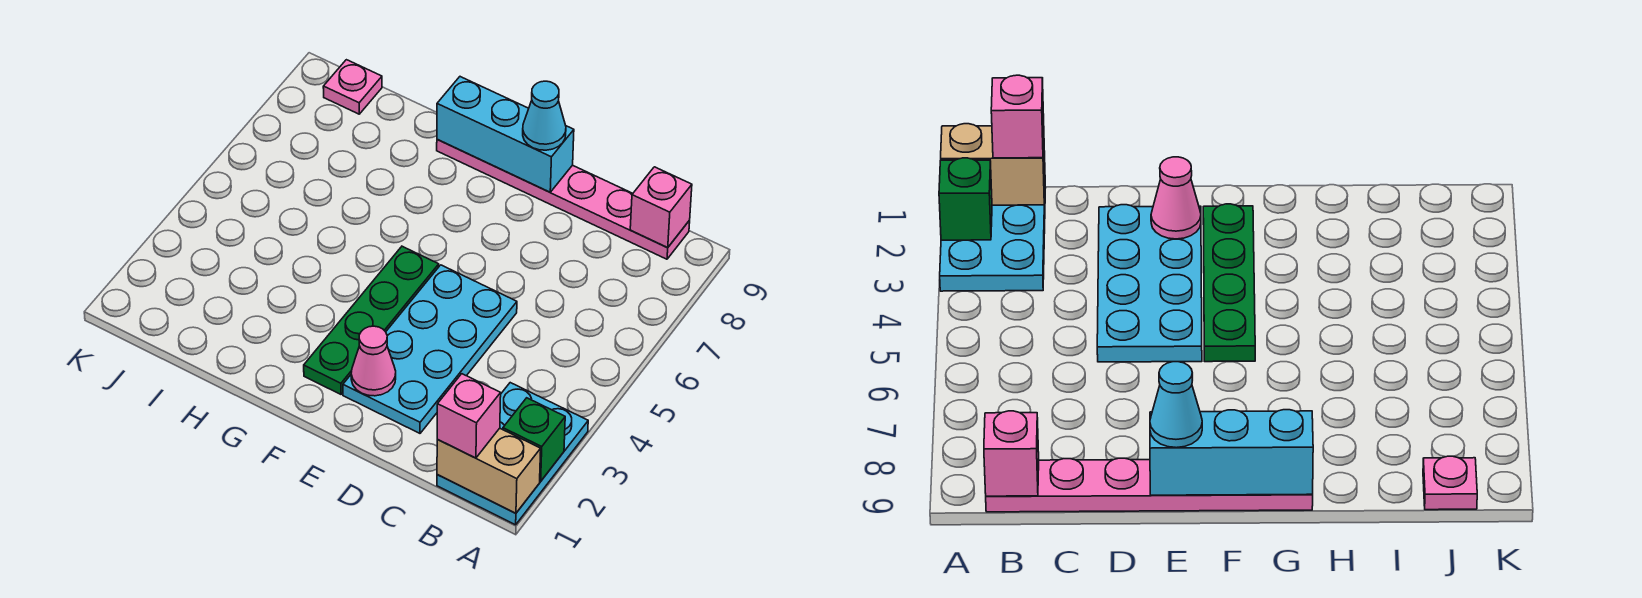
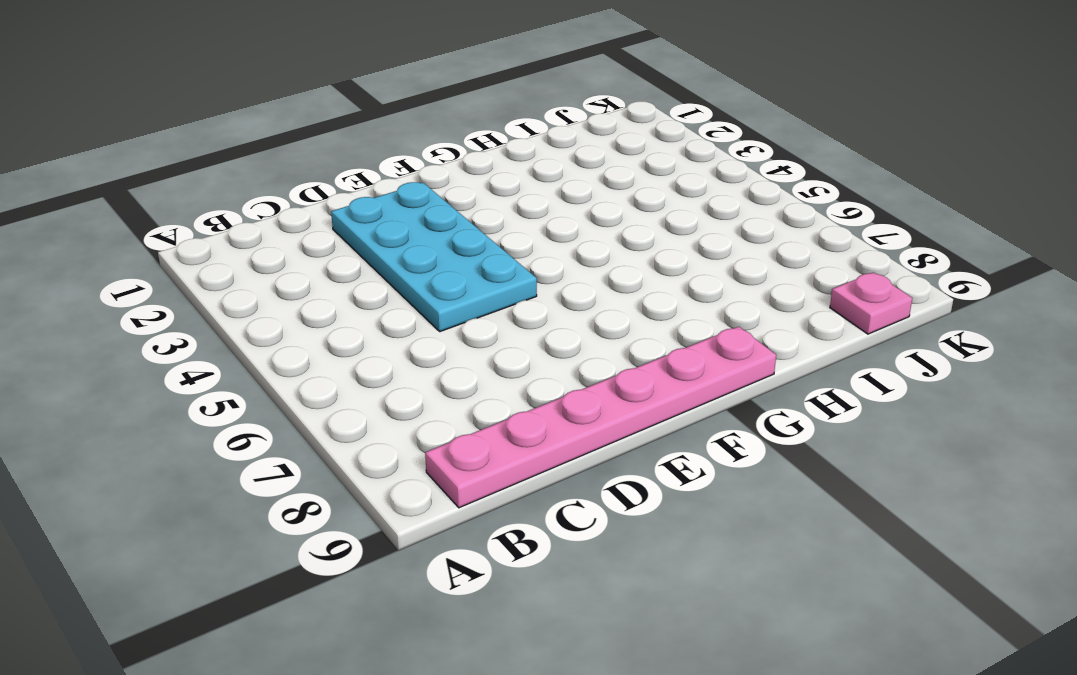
none -> cyan 2x3 plate [437,383,588,525]
none -> green 1x4 plate [304,246,439,394]
none -> tan 1x2 brick [437,428,541,513]

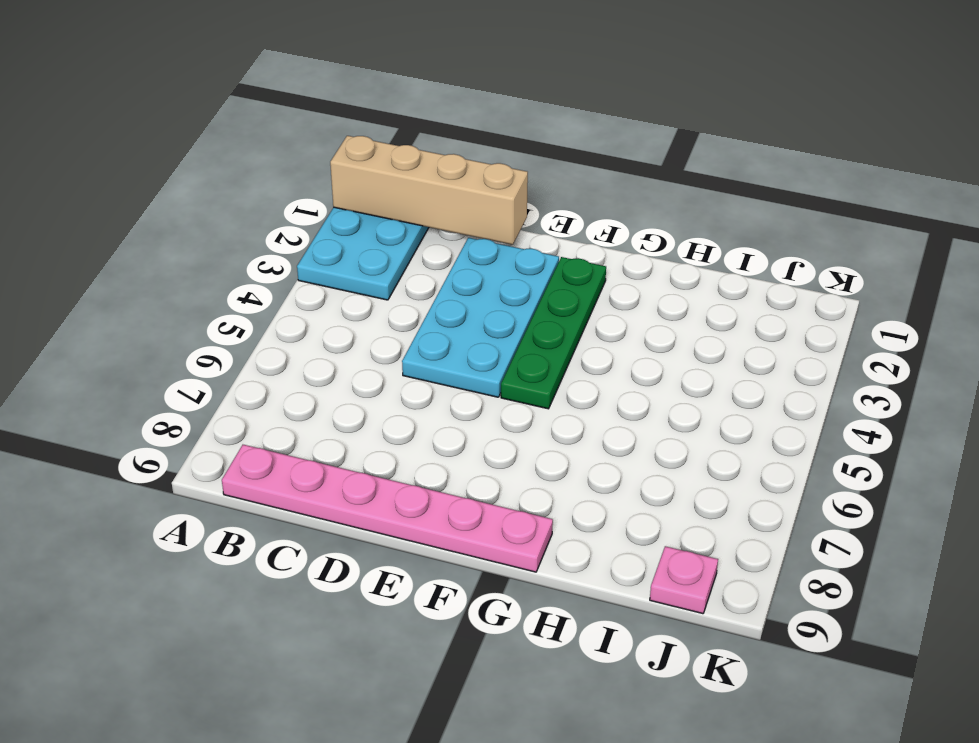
tan 1x4 brick [330,136,528,245] -> tan 1x2 brick [437,428,541,513]
none -> green 1x1 brick [503,398,565,481]
none -> pink 1x1 brick [630,167,692,248]
none -> pink 1x1 cone [351,326,396,396]

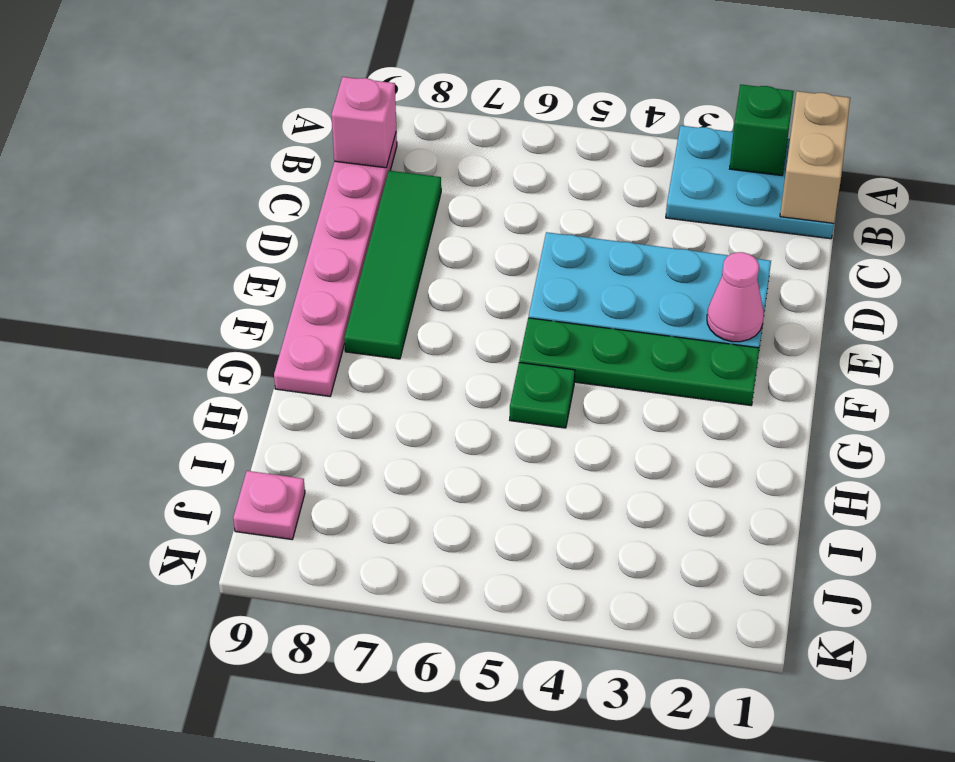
green 1x4 tile [344,171,441,359] -> none
green 1x1 plate [510,363,575,428] -> none
none -> cyan 1x3 brick [437,77,574,192]
none -> pink 1x1 brick [437,374,501,458]
none -> cyan 1x1 cone [523,81,566,150]

